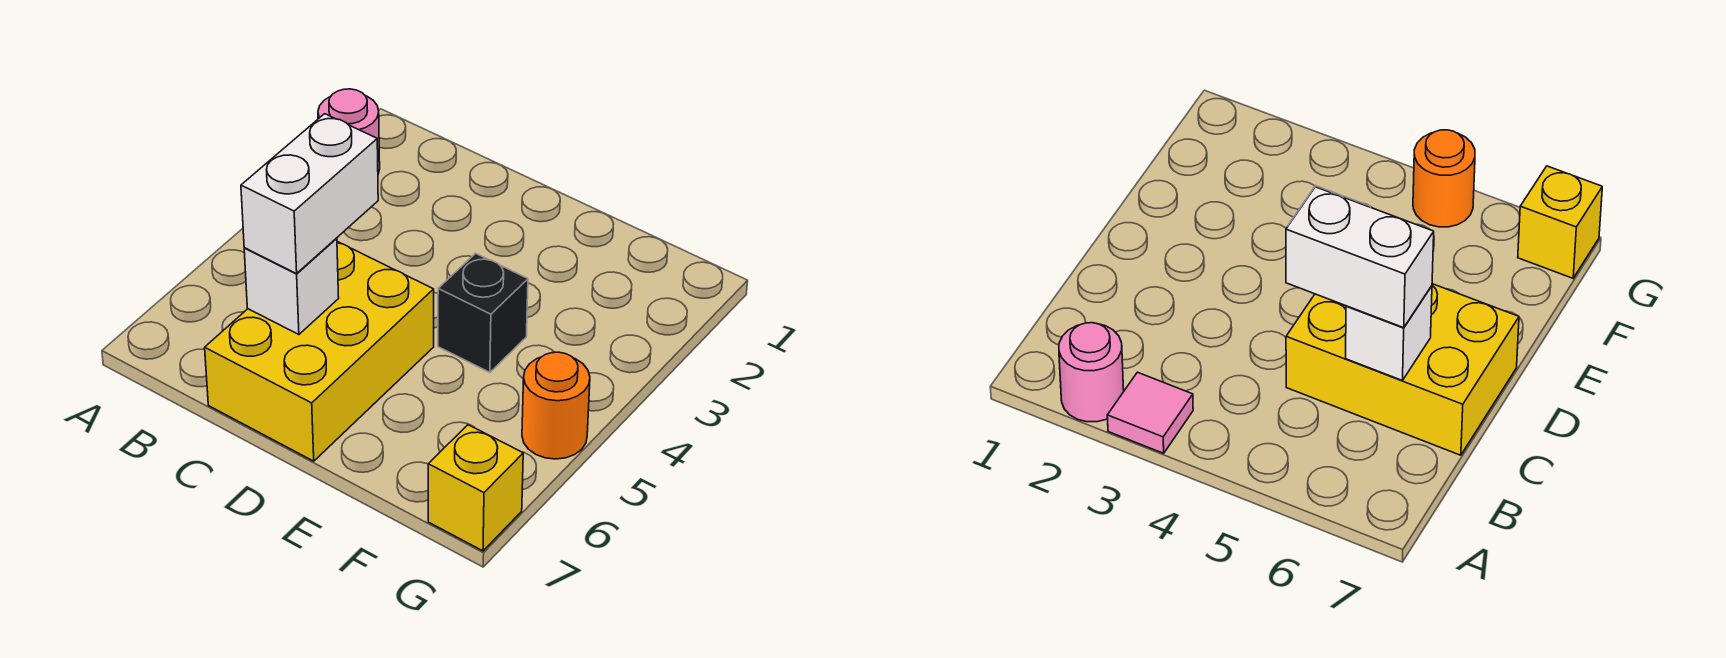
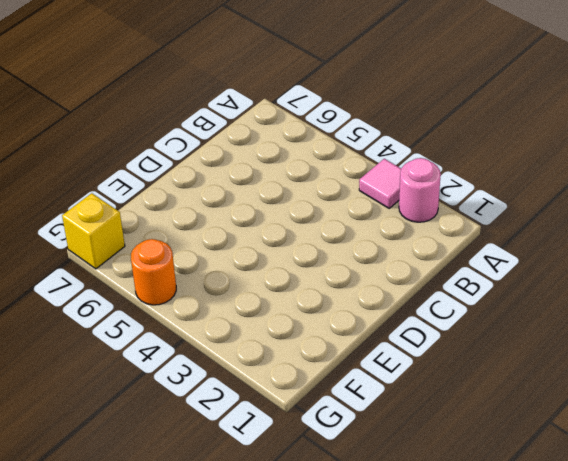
none -> yellow 2x3 brick [205,242,434,461]
none -> black 1x1 brick [438,253,528,372]

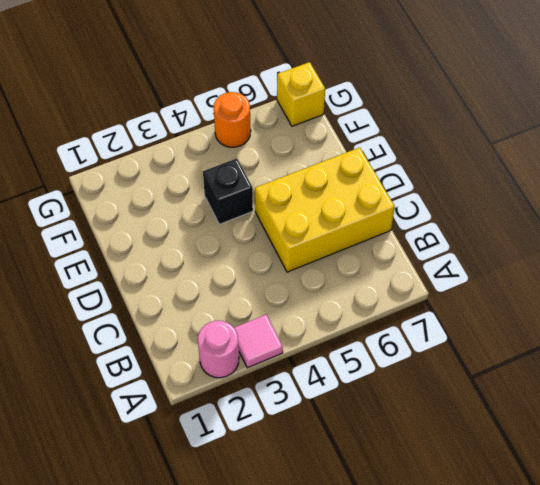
none -> white 1x1 brick [244,238,339,335]
none -> white 1x2 brick [241,114,378,274]

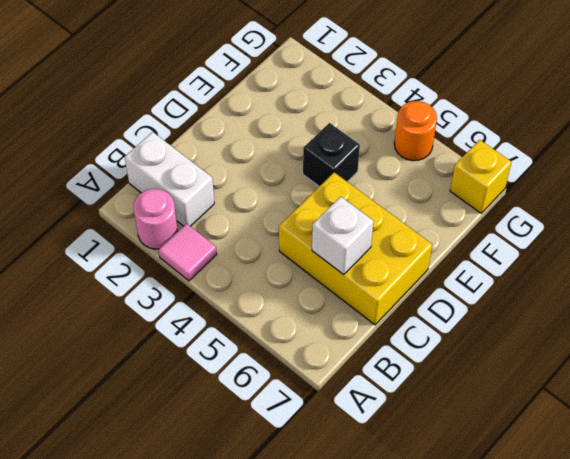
white 1x2 brick [125,132,214,226] -> white 1x2 brick moved to [241,114,378,274]

